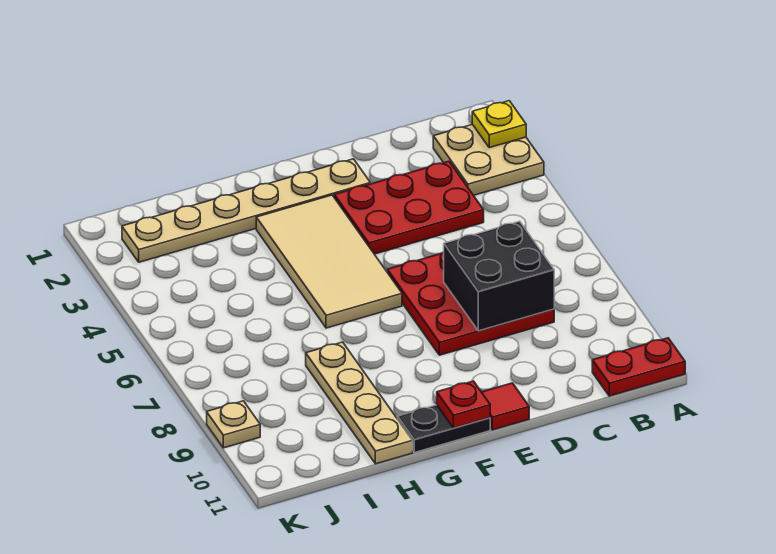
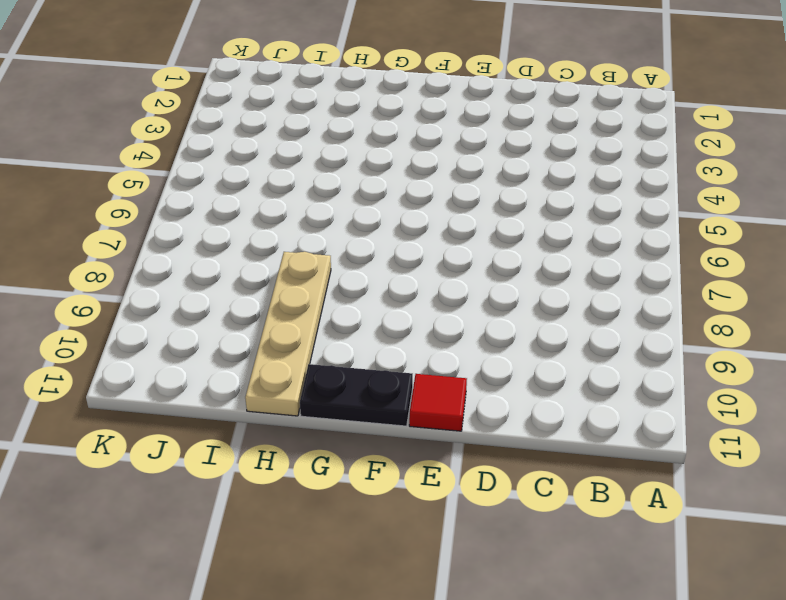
none -> tan 2x2 plate [433,124,544,195]
none -> red 1x2 plate [592,338,685,396]
none -> red 2x3 plate [334,161,484,254]

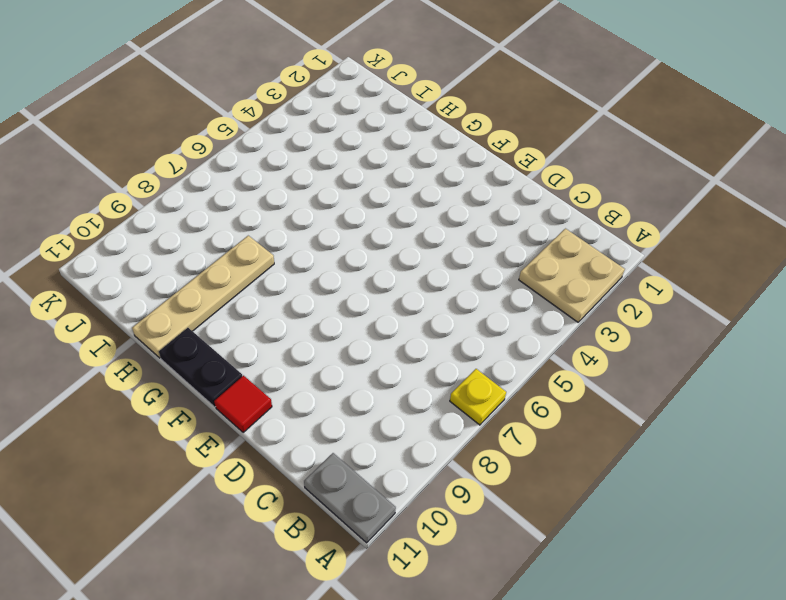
yellow 1x1 plate [450,369,506,425] -> yellow 1x1 plate moved to [472,101,526,148]
grey 1x2 plate [304,453,396,543] -> red 1x2 plate [592,338,685,396]
none -> red 2x3 plate [334,161,484,254]
none -> red 3x3 plate [387,252,554,355]
none -> tan 1x6 plate [122,159,370,262]

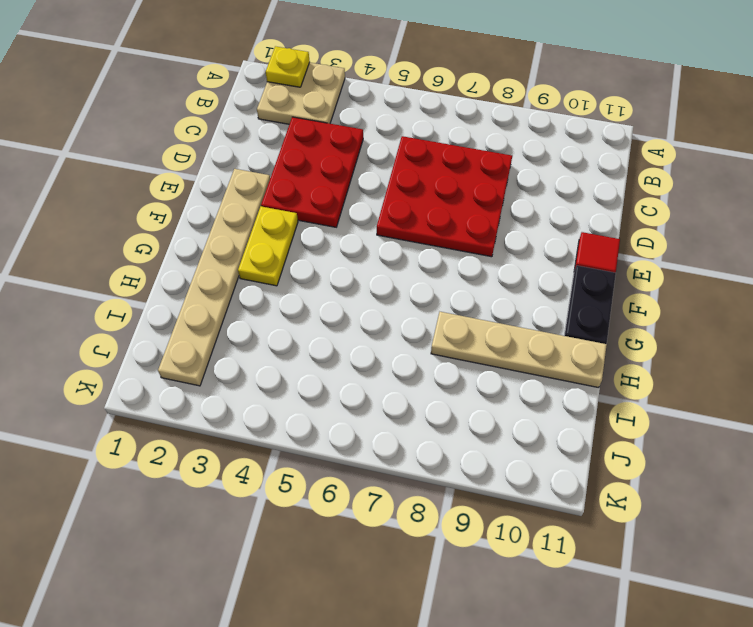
yellow 1x2 plate [238,206,298,286] -> tan 2x4 tile [256,195,402,328]
none -> red 1x2 plate [592,338,685,396]
none -> tan 1x1 plate [207,401,260,448]
none -> black 2x2 brick [444,221,554,331]

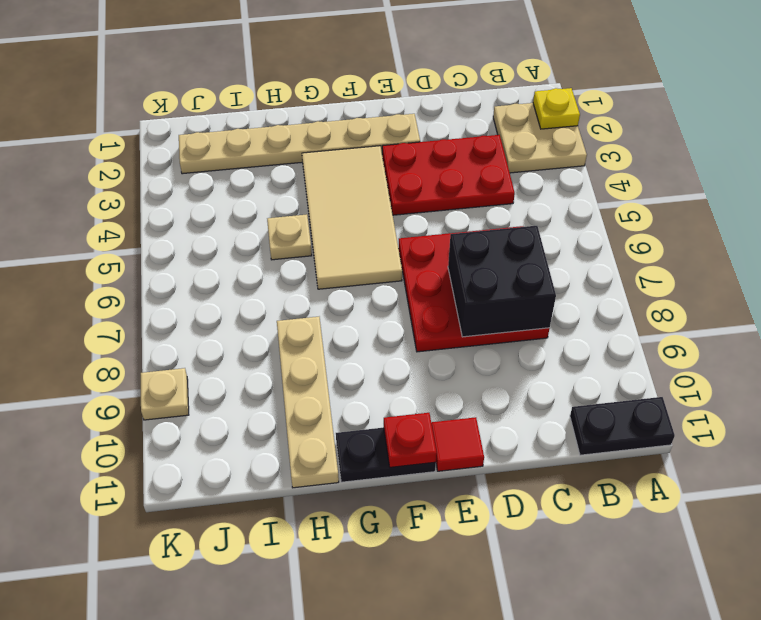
black 1x2 plate [570,397,675,455] -> red 1x2 plate [592,338,685,396]
tan 1x1 plate [267,214,312,260] -> none

